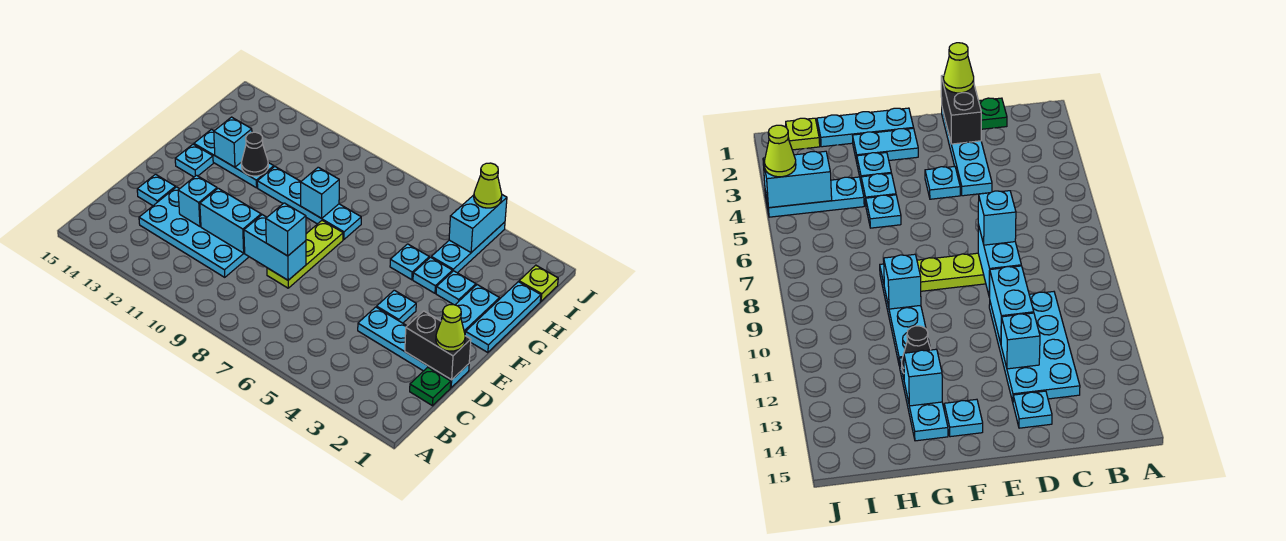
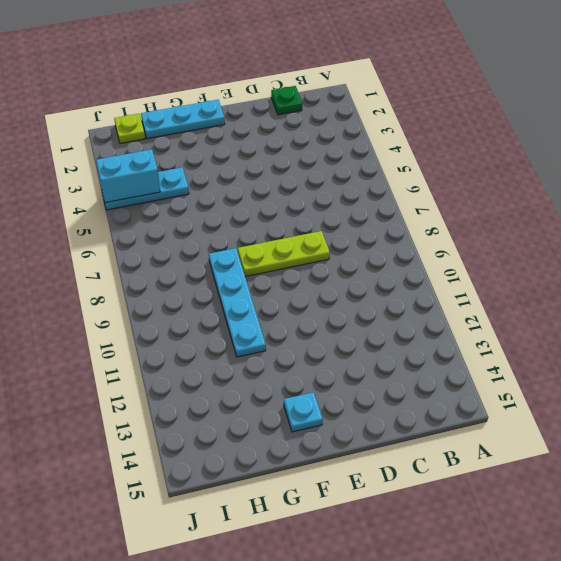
none -> cyan 2x4 plate [139,187,249,277]
none -> cyan 1x4 plate [358,307,469,388]
none -> cyan 1x1 plate [137,174,176,206]

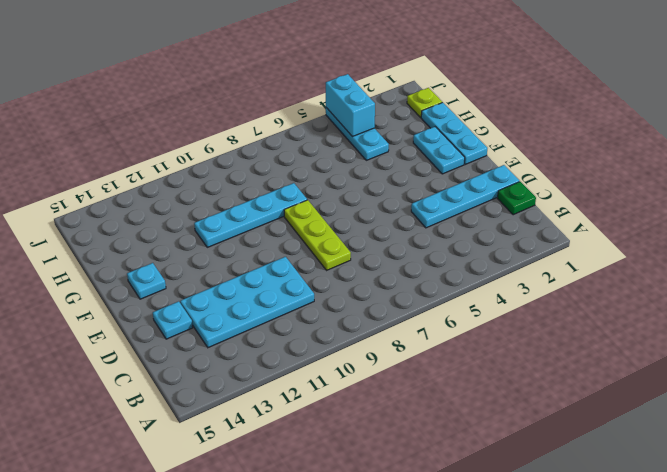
none -> cyan 1x1 plate [377,290,416,323]
none -> cyan 1x1 plate [436,271,476,305]
none -> cyan 1x1 plate [413,257,452,293]

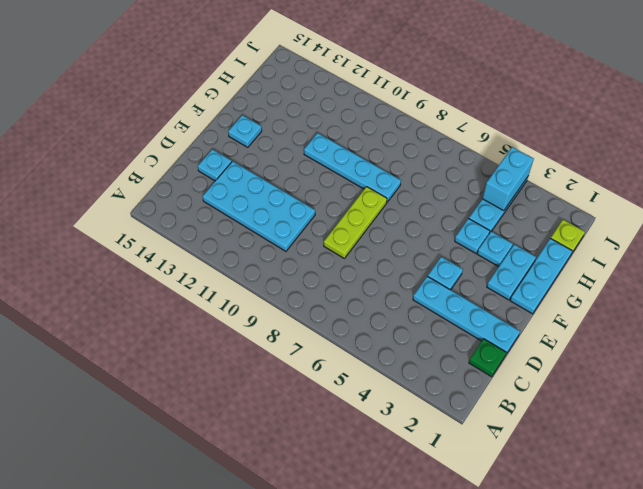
none -> cyan 1x1 plate [390,244,429,280]
none -> cyan 1x3 plate [194,129,274,188]
none -> black 1x2 brick [405,311,471,380]

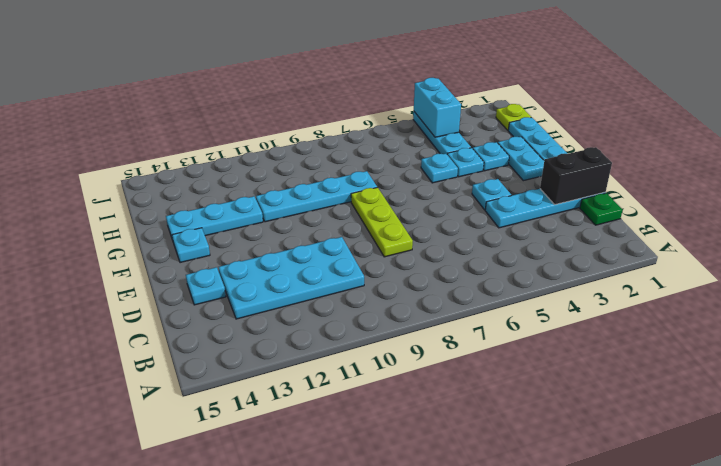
none -> cyan 1x2 brick [244,215,306,280]
none -> cyan 1x2 brick [200,188,261,253]
none -> cyan 1x1 brick [178,175,217,226]

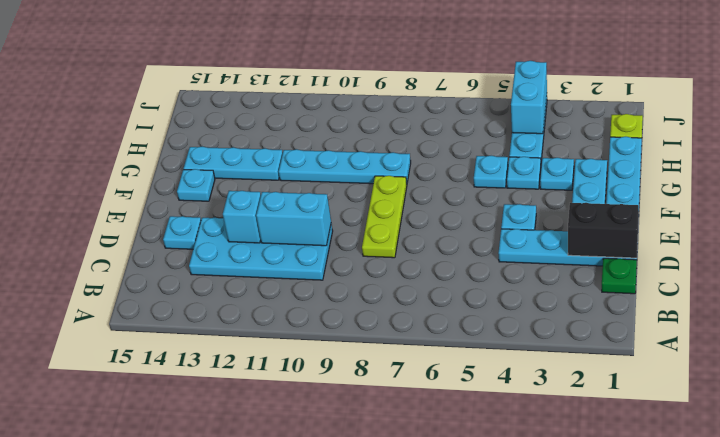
none -> cyan 1x2 brick [244,215,306,280]
none -> cyan 1x1 brick [301,167,339,218]
none -> black 1x1 cone [241,132,268,176]

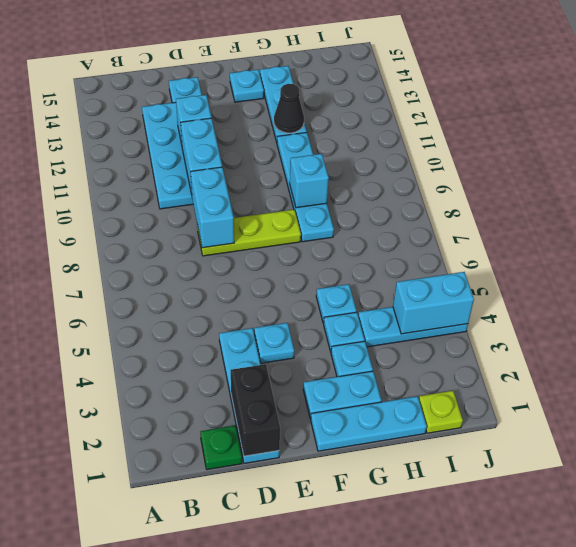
none -> cyan 1x1 brick [214,117,252,167]
none -> lime 1x1 cone [436,305,465,351]
none -> cyan 1x1 brick [266,203,306,256]

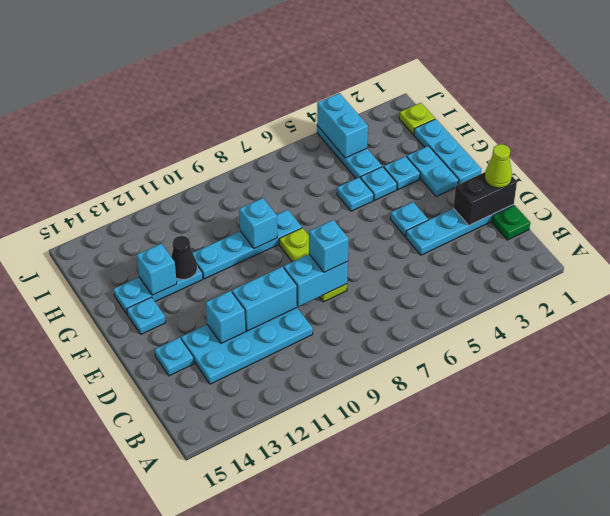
none -> lime 1x1 cone [474,163,502,208]

